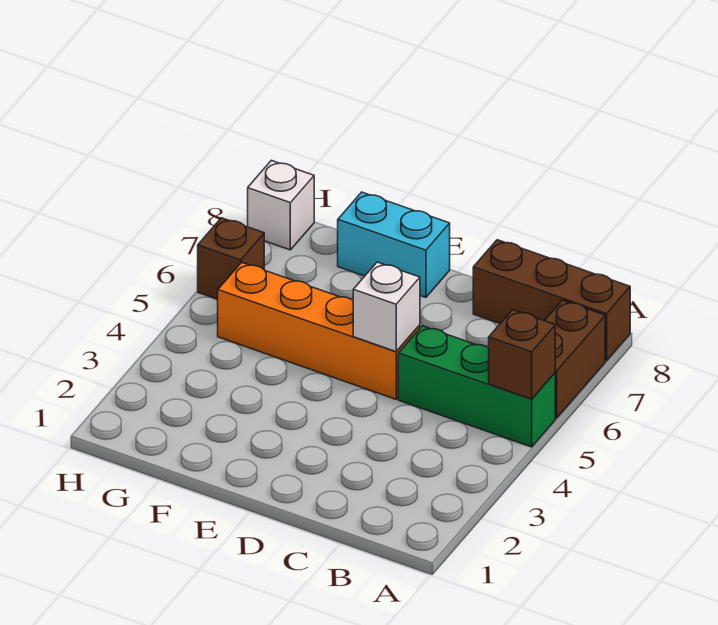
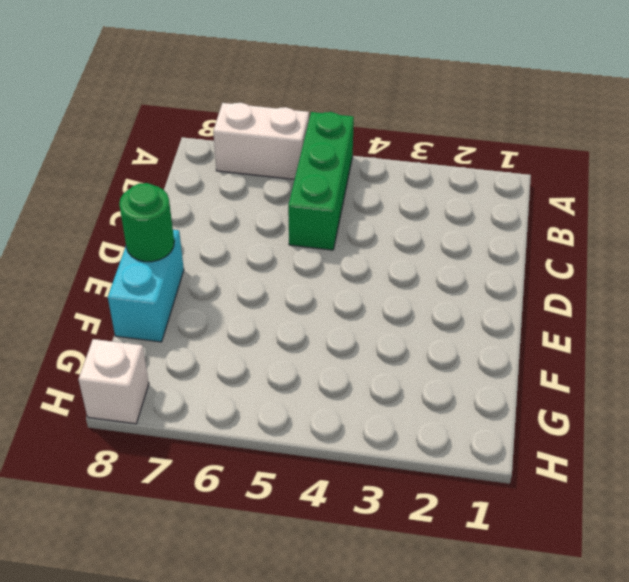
white 1x2 brick [213,103,309,179] -> brown 1x2 brick [545,300,605,418]
green 1x1 round brick [119,183,174,262] -> none
none -> brown 1x3 brick [473,240,630,361]
none -> orange 1x4 brick [218,262,420,399]

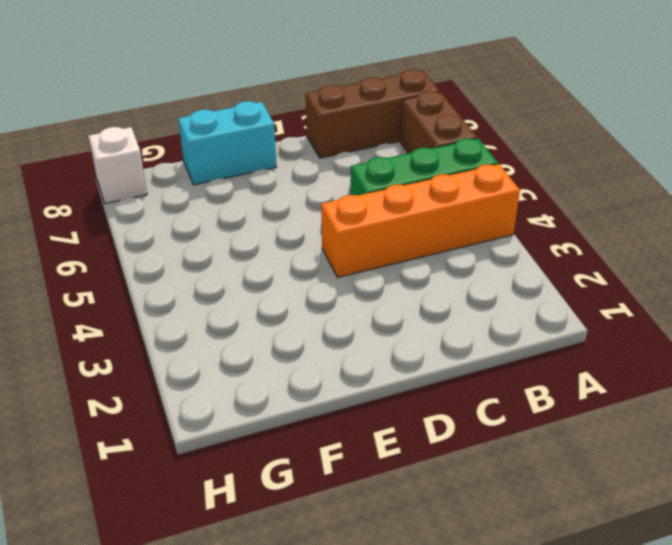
orange 1x4 brick [321,164,520,277] -> orange 1x4 brick moved to [218,262,420,399]
none -> brown 1x1 brick [198,218,264,299]
none -> brown 1x1 brick [489,310,555,399]

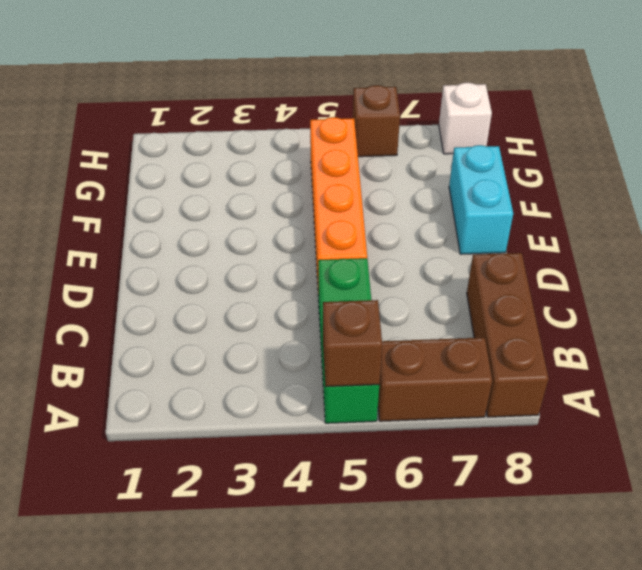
none -> white 1x1 brick [353,262,420,352]

